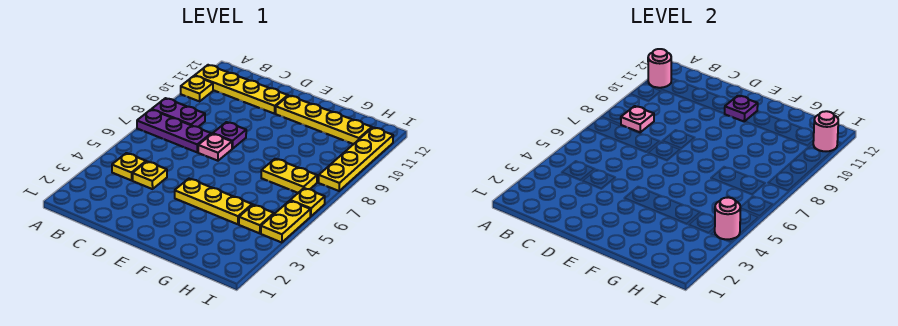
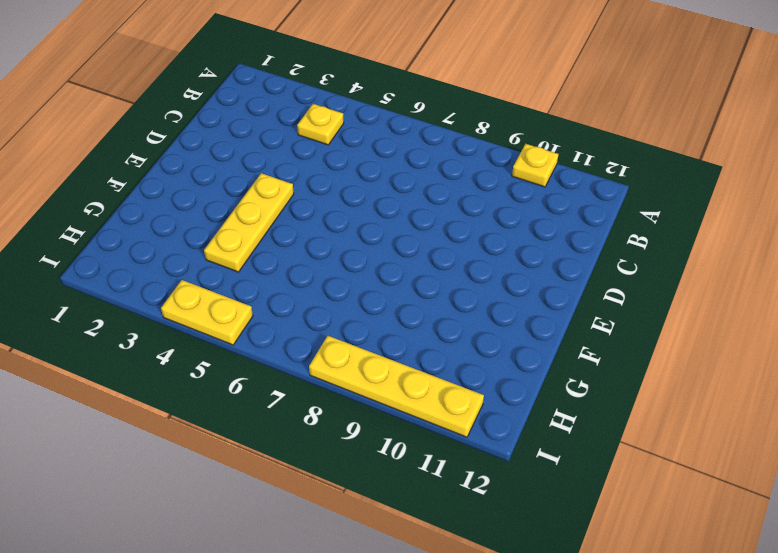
none -> purple 1x3 plate [137,110,211,152]
none -> purple 1x2 plate [152,98,205,127]
none -> yellow 1x4 plate [195,65,288,114]

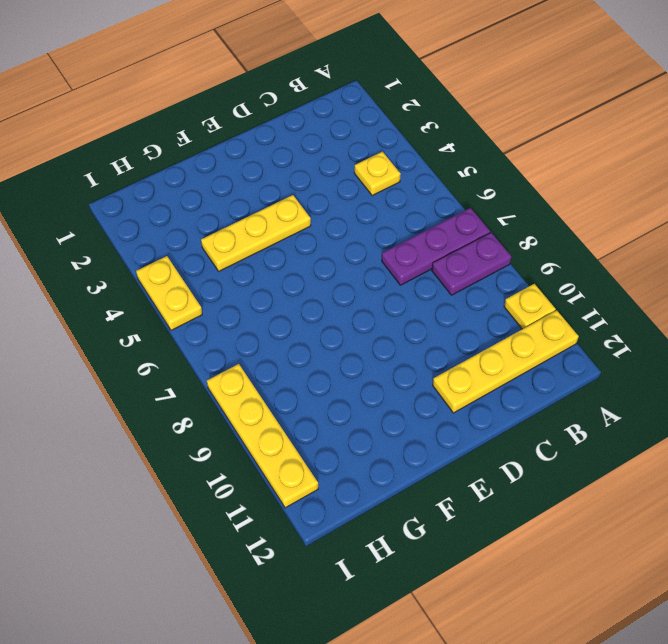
none -> yellow 1x1 plate [133,161,167,189]
none -> pink 1x1 plate [198,134,232,161]
none -> purple 1x1 plate [213,122,246,149]

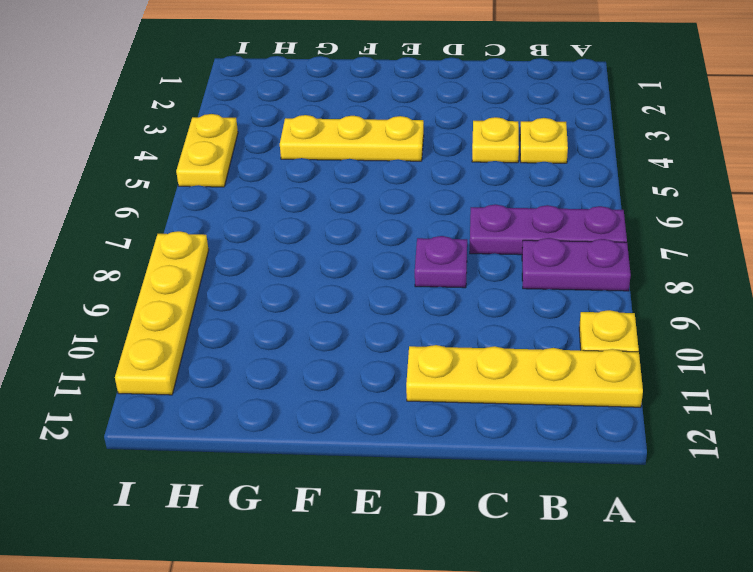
none -> pink 1x1 plate [198,134,232,161]
none -> yellow 1x4 plate [276,96,372,144]
none -> yellow 1x2 plate [261,159,317,193]

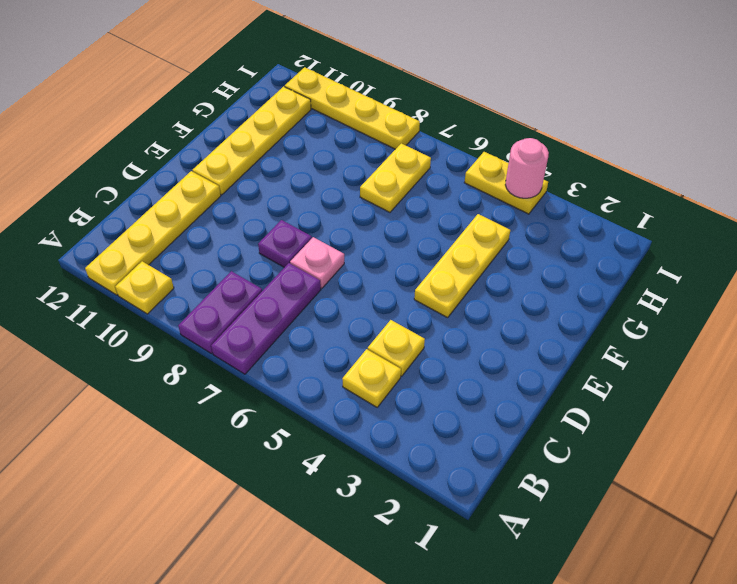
none -> yellow 1x1 plate [239,205,274,233]
none -> yellow 1x1 plate [290,188,325,216]
none -> pink 1x1 round brick [648,49,671,88]

